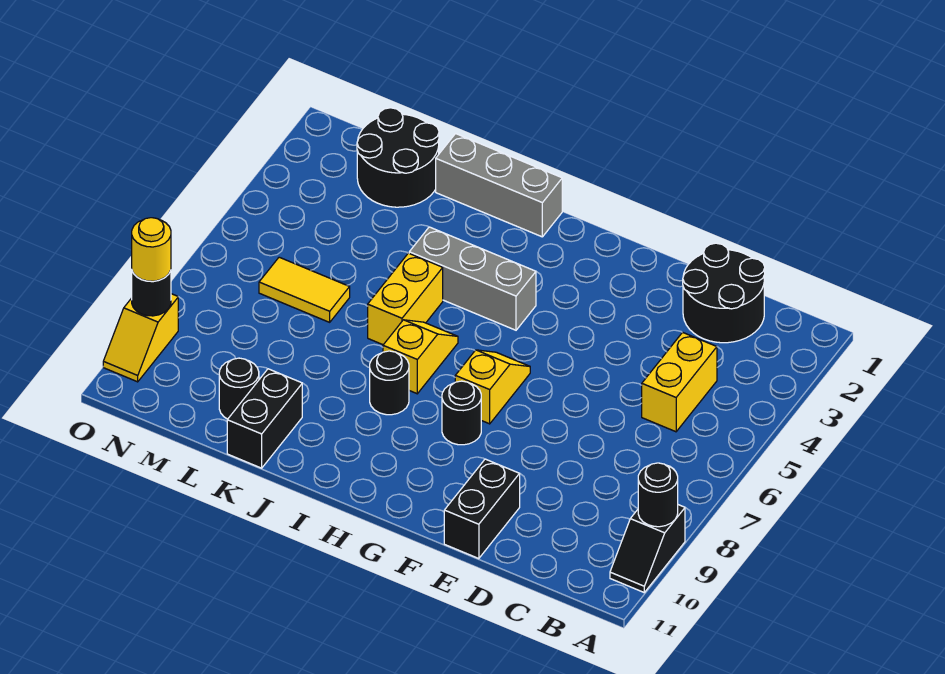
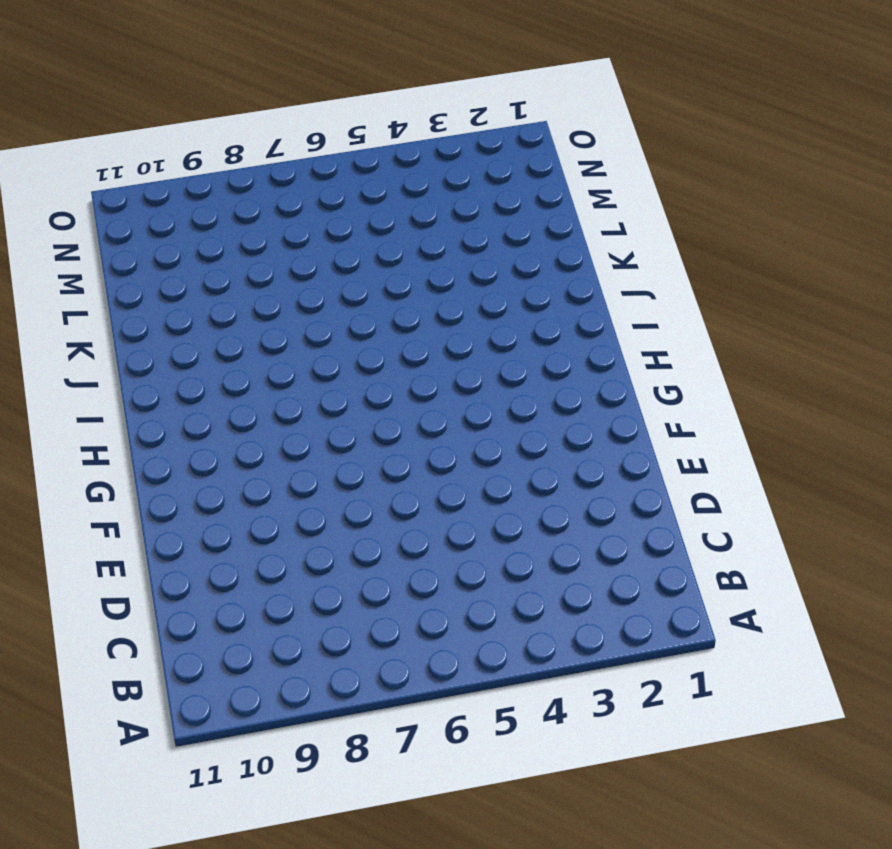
none -> black 1x2 slope [610,505,685,592]
none -> black 2x2 round brick [683,243,765,343]
none -> yellow 1x2 brick [642,332,717,432]

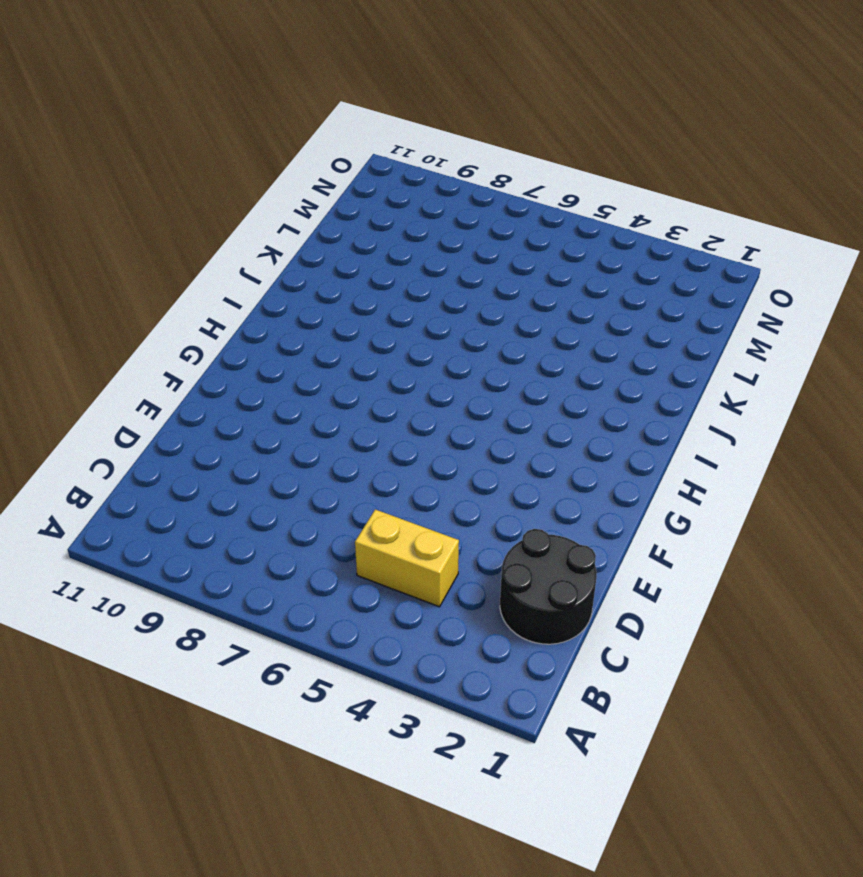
none -> black 1x2 slope [610,505,685,592]
none -> black 1x2 brick [444,459,520,559]
none -> yellow 1x2 slope [455,350,530,424]

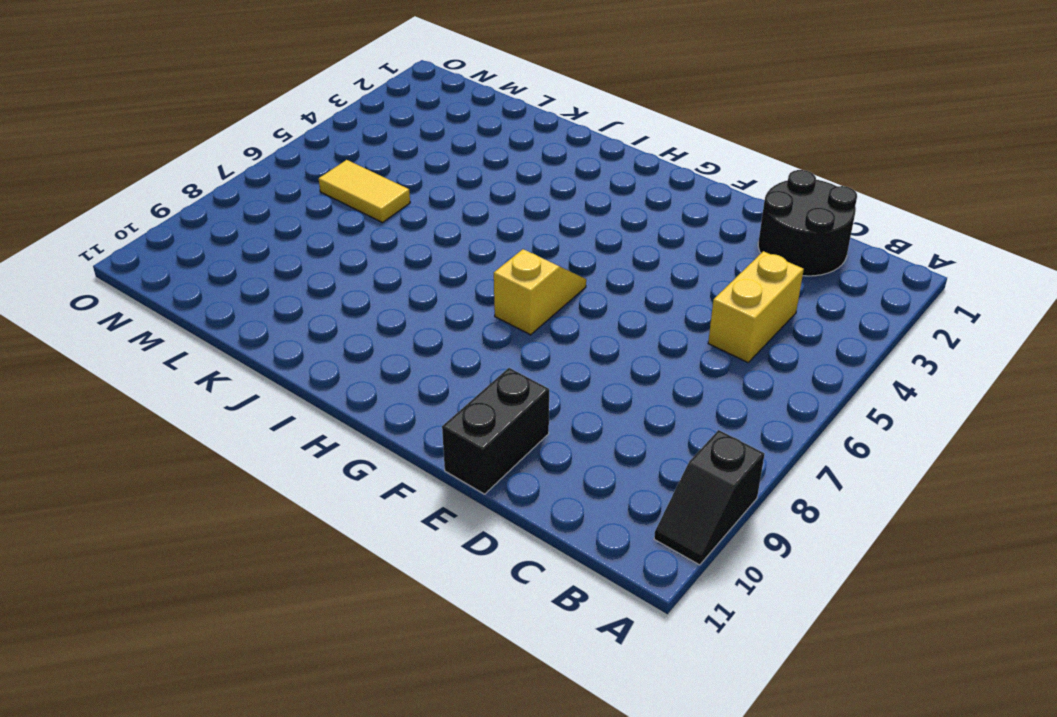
none -> black 1x1 round brick [442,381,481,445]
none -> grey 1x3 brick [409,227,536,330]
none -> grey 1x3 brick [436,134,562,237]

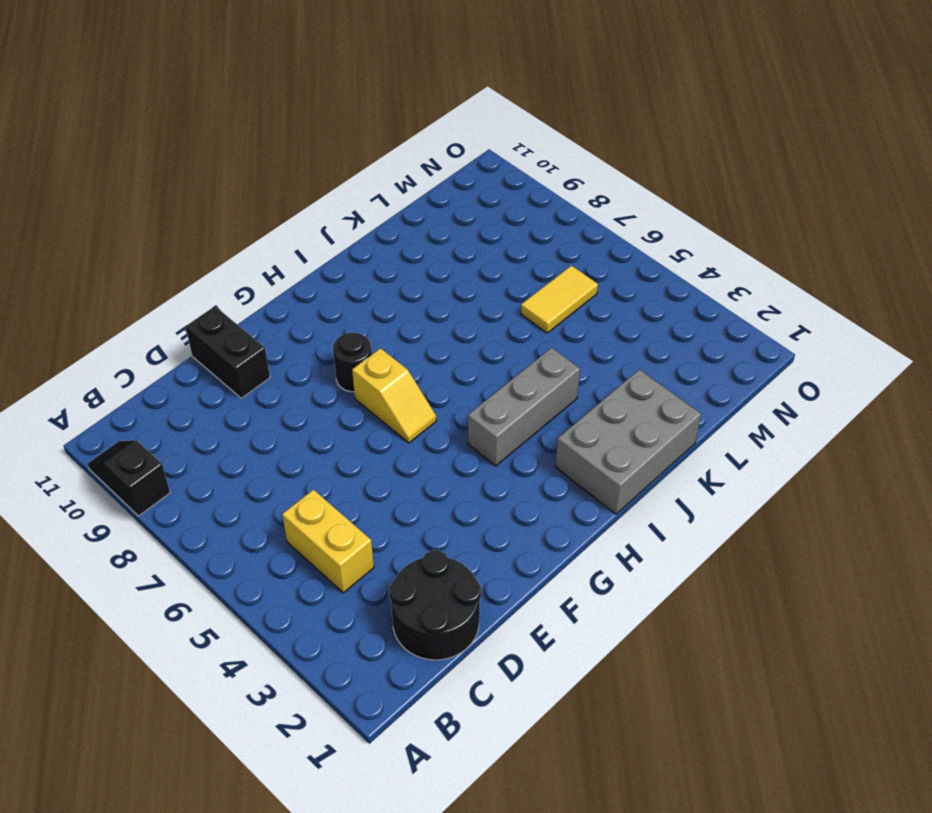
grey 2x3 brick [555,369,701,514] -> grey 1x3 brick [436,134,562,237]
none -> yellow 1x2 slope [383,320,458,394]
none -> black 1x1 round brick [370,351,409,415]
none -> yellow 1x2 brick [368,253,443,345]

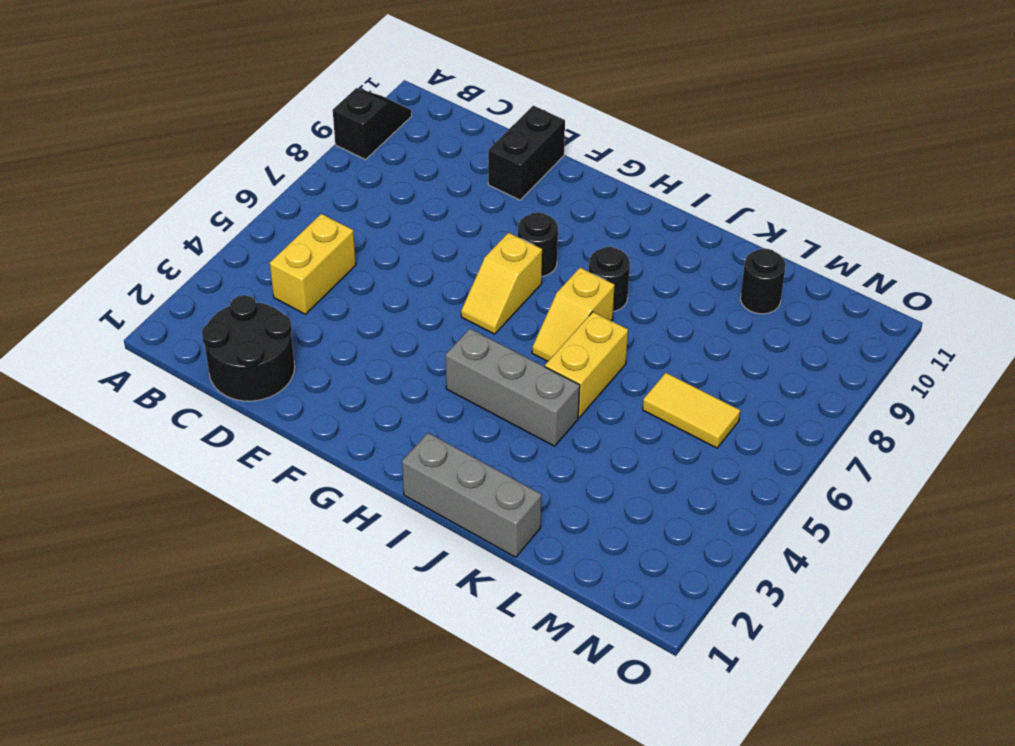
none -> black 1x2 brick [227,369,302,468]
none -> black 2x2 round brick [357,108,439,207]
none -> yellow 1x2 slope [103,294,178,382]

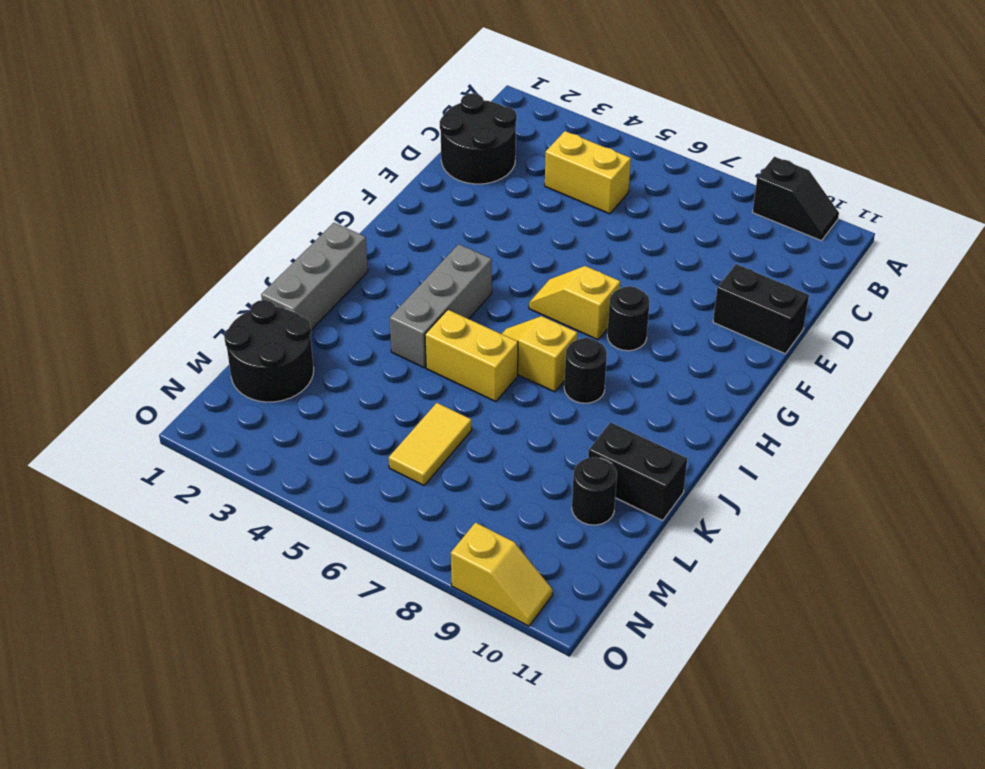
none -> black 1x1 round brick [638,463,678,527]
none -> black 1x1 round brick [132,271,171,316]
none -> yellow 1x1 round brick [132,218,171,281]

